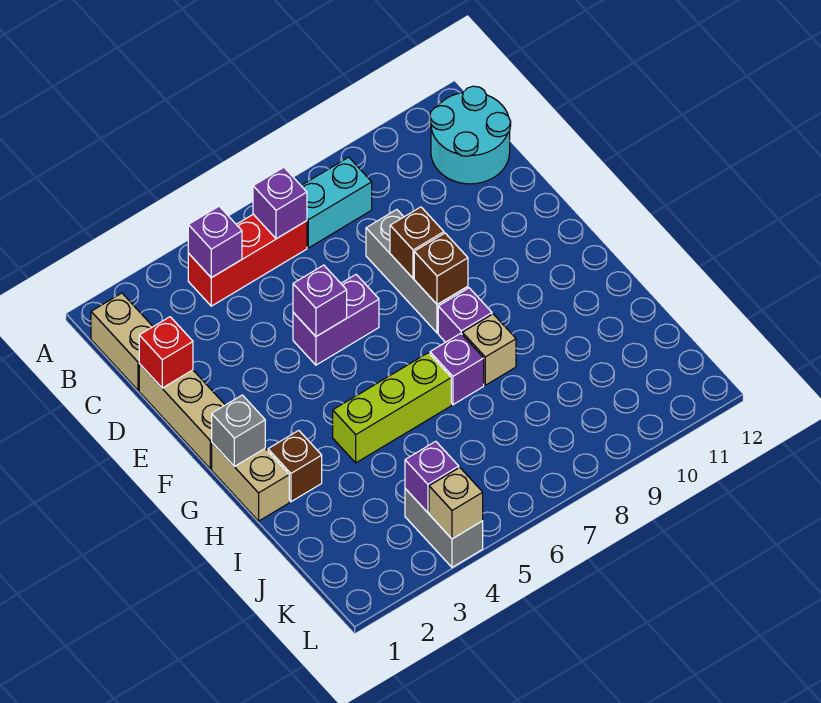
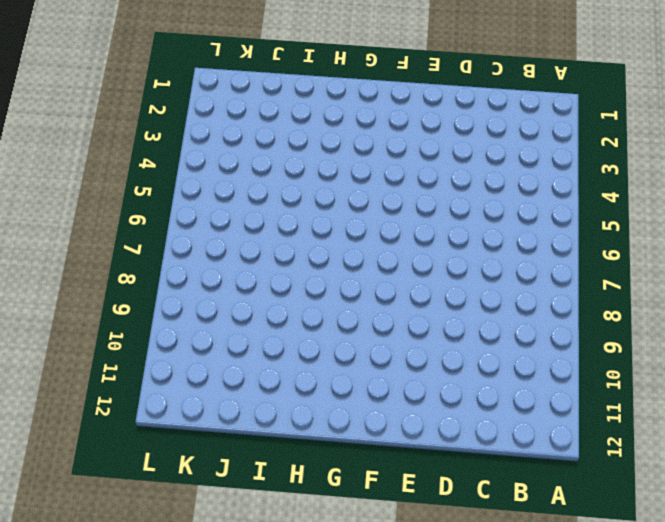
none -> tan 1x2 brick [91,293,153,391]
none -> red 1x3 brick [188,214,307,306]
none -> cyan 1x2 brick [301,157,372,248]

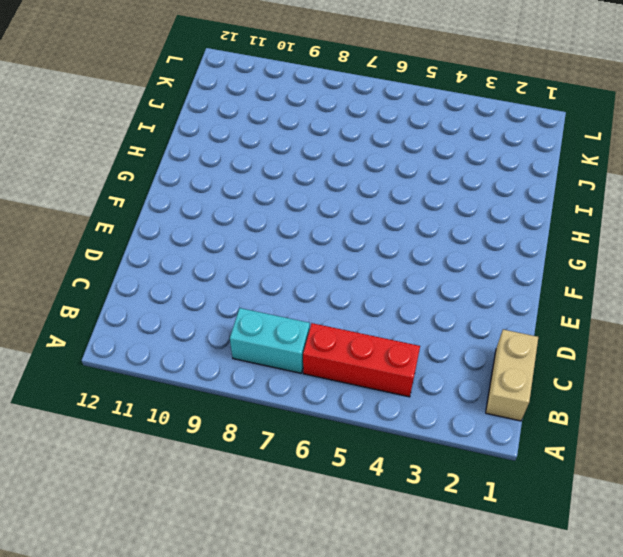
none -> cyan 2x2 round brick [430,86,511,184]
none -> tan 1x3 brick [139,364,225,469]
none -> grey 1x3 brick [366,210,468,333]

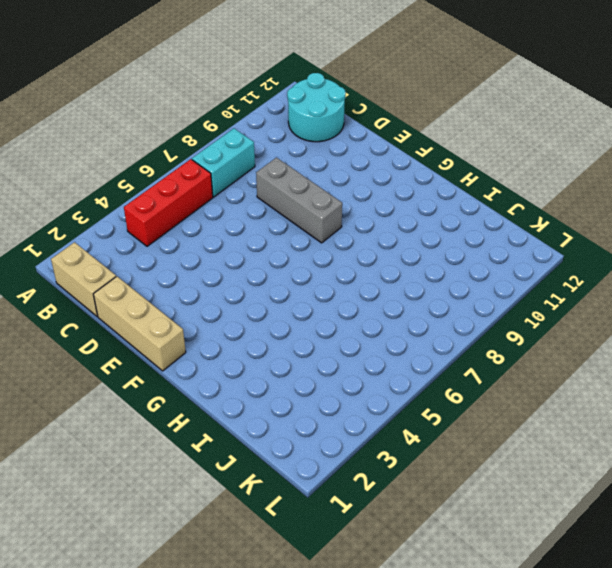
none -> purple 1x2 brick [293,275,379,365]
none -> tan 1x2 brick [212,443,289,521]
none -> purple 1x1 brick [438,288,492,342]

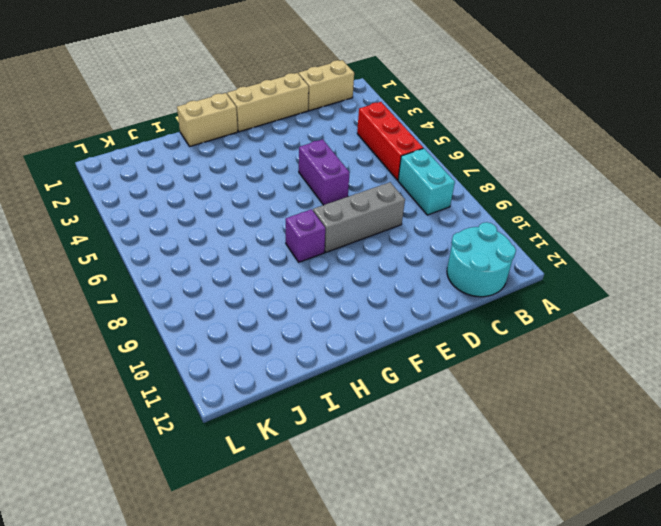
none -> brown 1x1 brick [268,430,322,502]
none -> lime 1x3 brick [333,353,451,463]
none -> purple 1x1 brick [430,333,484,405]

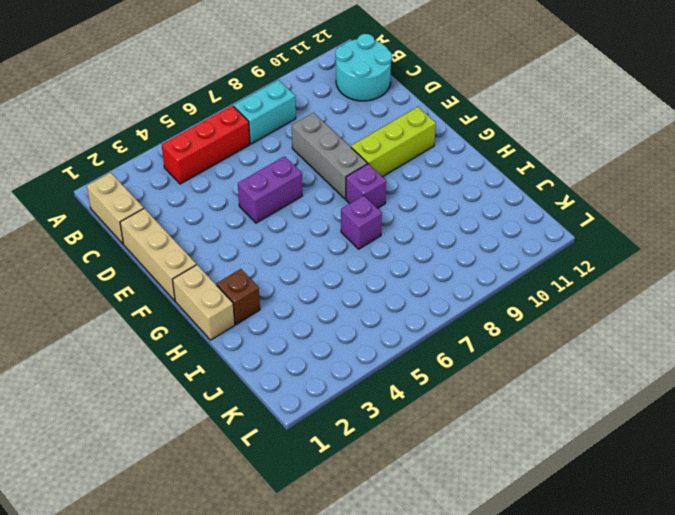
lime 1x3 brick [351,107,436,177] -> lime 1x3 brick moved to [333,353,451,463]
none -> tan 1x1 brick [462,314,516,385]
none -> grey 1x2 brick [405,489,483,567]
none -> purple 1x1 brick [188,206,242,278]

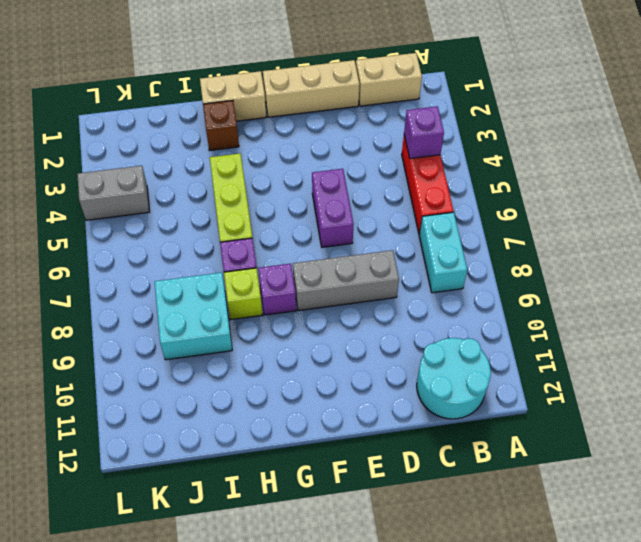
lime 1x1 brick [224,268,262,319] -> tan 1x1 brick [462,314,516,385]
cyan 2x2 brick [155,273,232,360] -> none
none -> purple 1x1 brick [253,167,307,239]
none -> red 1x1 brick [139,317,193,388]
none -> purple 1x1 brick [293,265,347,336]

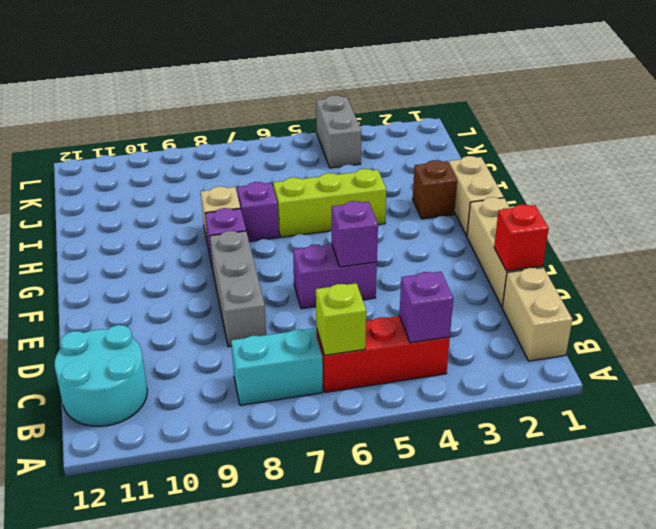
lime 1x1 brick [316,283,366,355] -> purple 1x1 brick [253,167,307,239]
none -> brown 1x1 brick [390,207,444,278]
none -> brown 1x1 brick [414,233,468,305]
none -> grey 1x1 brick [212,395,265,466]

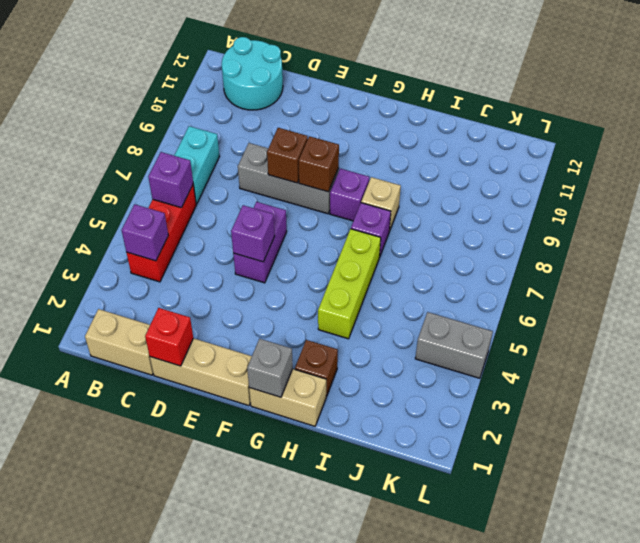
none -> purple 1x1 brick [405,441,459,513]
none -> tan 1x1 brick [429,468,483,539]

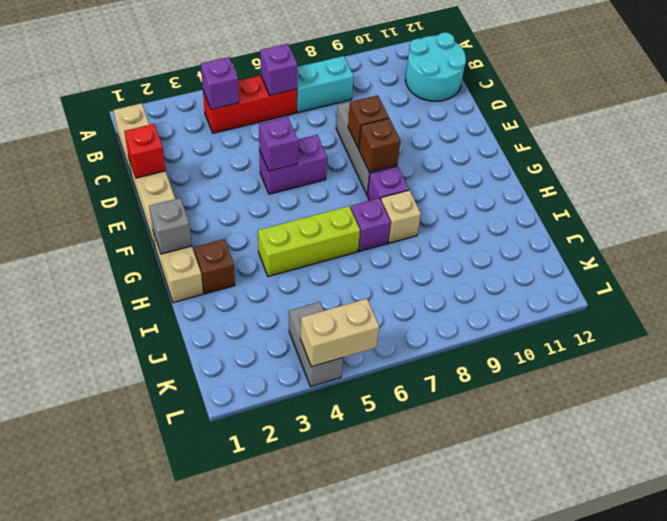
tan 1x2 brick [300,299,379,367] -> tan 1x1 brick [429,468,483,539]
none -> purple 1x1 brick [405,441,459,513]

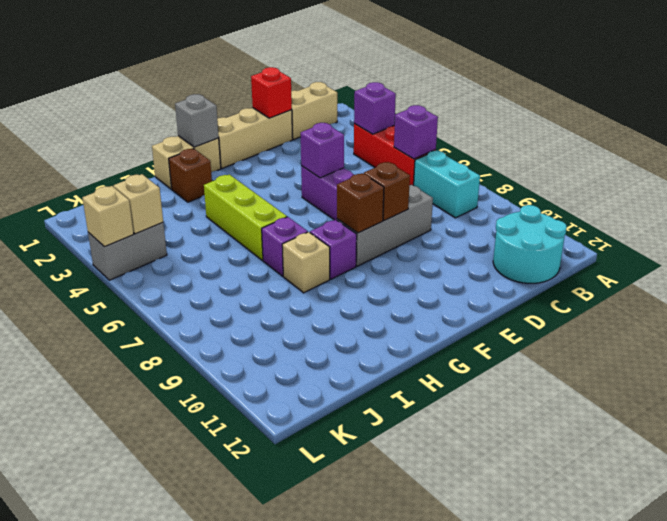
tan 1x1 brick [114,174,163,234] -> purple 1x1 brick [405,441,459,513]

